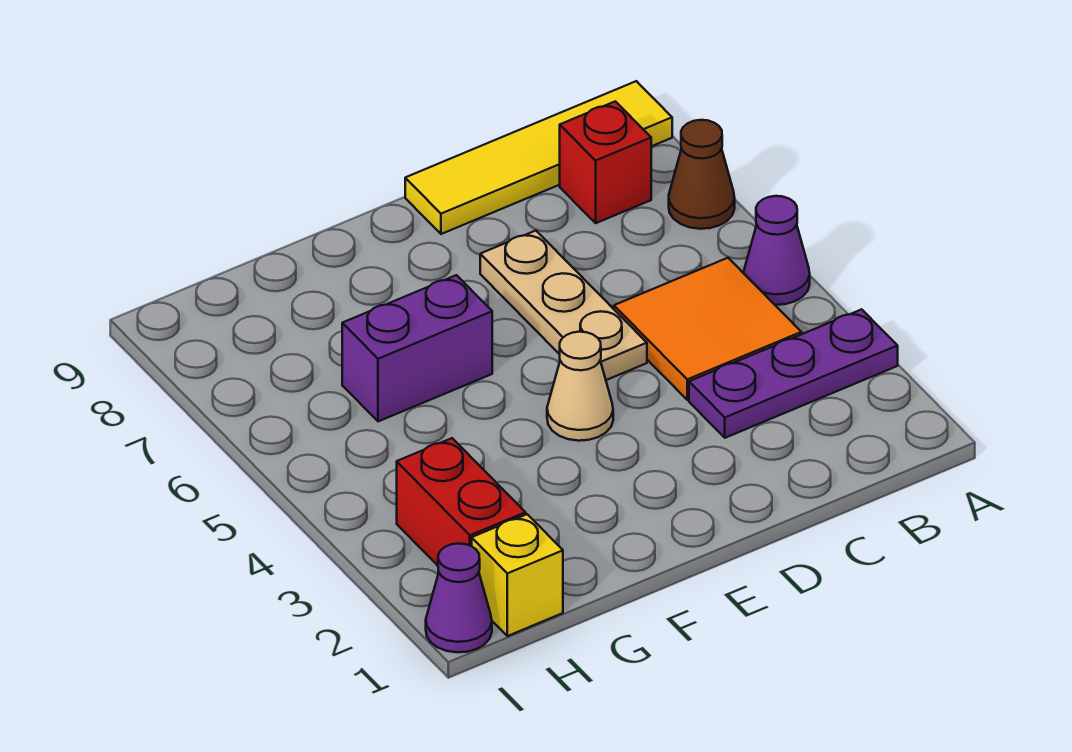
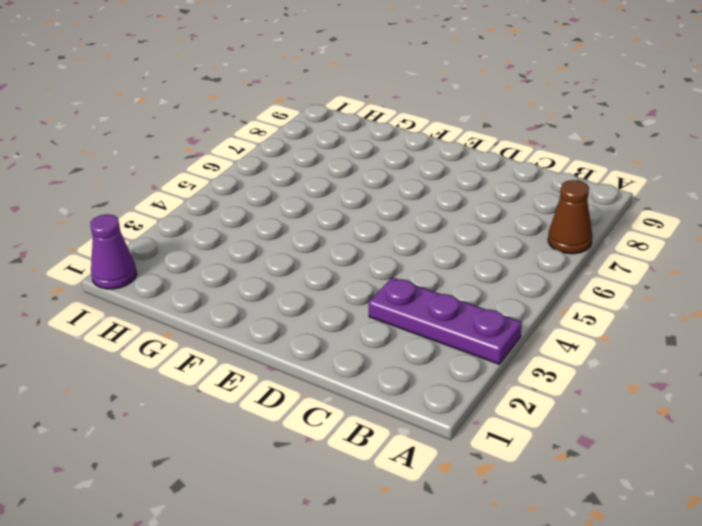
none -> purple 1x1 cone [744,196,810,305]
none -> yellow 1x4 tile [405,81,672,234]
none -> orange 2x2 tile [614,258,801,400]

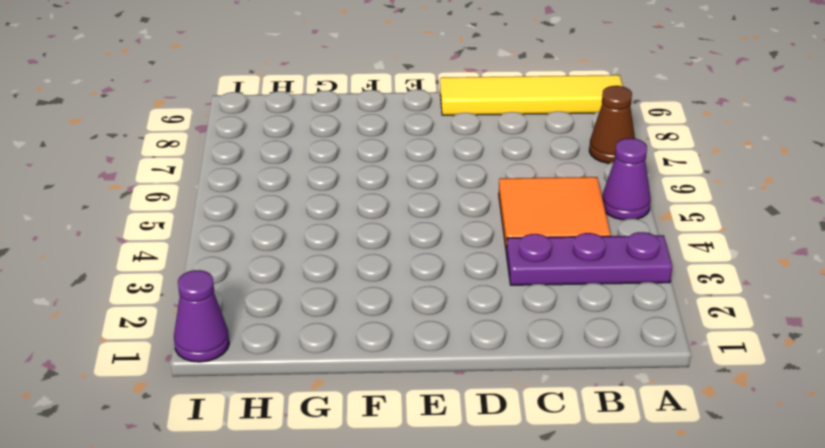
none -> red 1x1 brick [560,101,651,223]
none -> tan 1x3 plate [480,231,647,380]
none -> tan 1x1 cone [547,332,613,441]

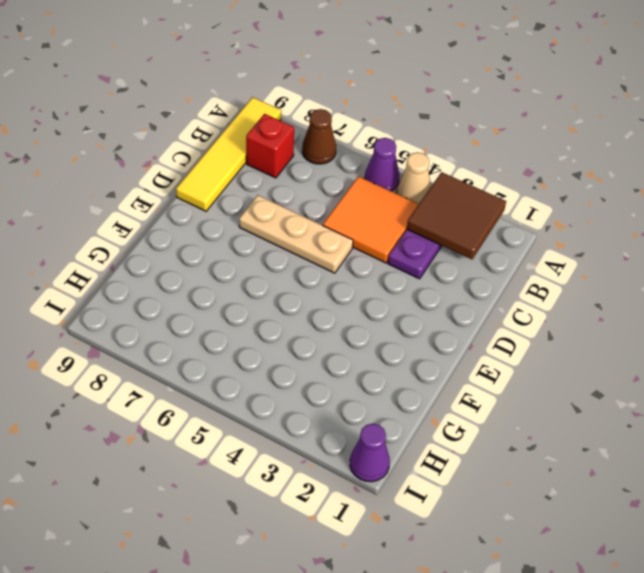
brown 2x2 tile [407,172,506,259] -> none
tan 1x1 cone [397,152,431,204] -> tan 1x1 cone moved to [547,332,613,441]
none -> purple 1x2 brick [342,275,492,421]
none -> yellow 1x1 brick [472,514,563,636]
none -> red 1x2 brick [397,438,526,566]

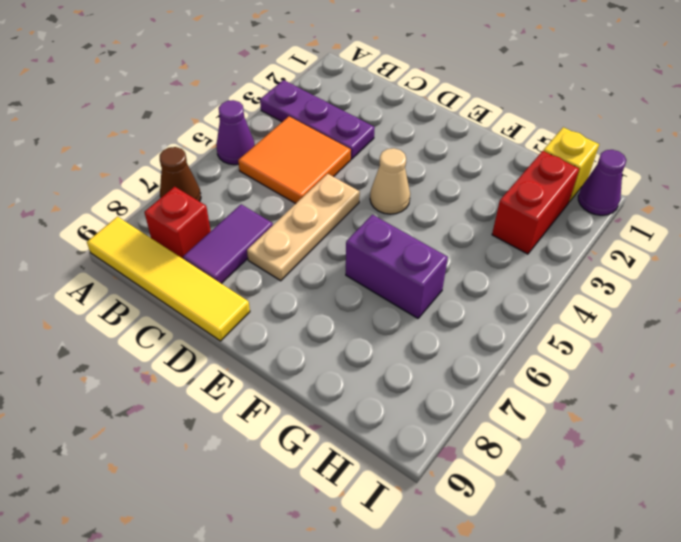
purple 1x2 tile [183,204,273,284] -> none

